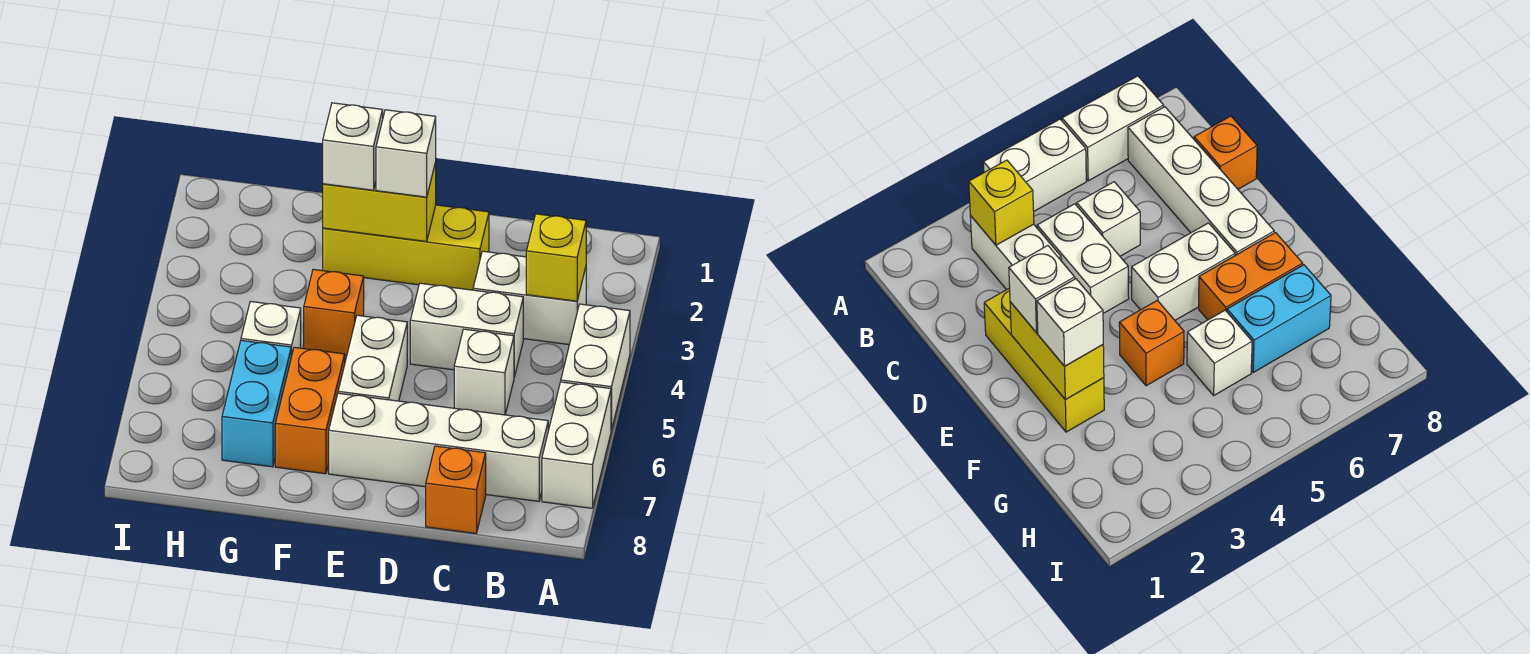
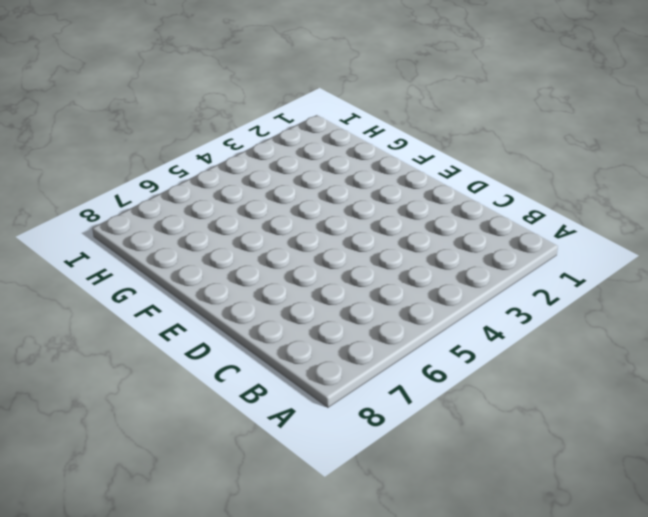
none -> white 1x2 brick [561,304,630,430]
none -> white 1x2 brick [542,382,611,508]
none -> white 1x2 brick [473,251,586,345]

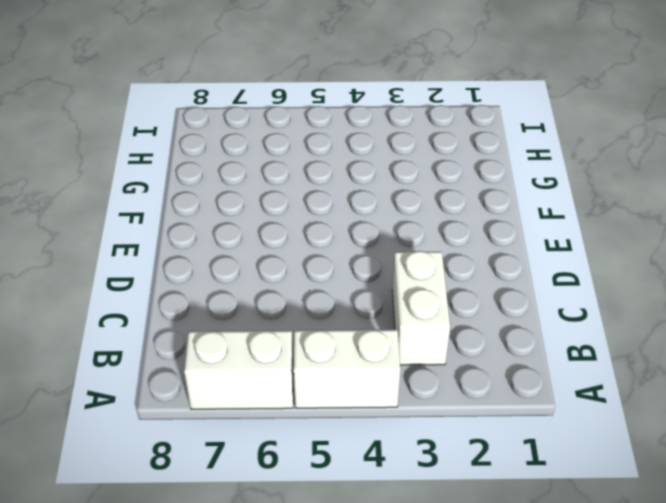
none -> white 1x4 brick [329,393,548,501]
none -> white 1x2 brick [410,283,523,377]
none -> white 1x1 brick [454,329,514,415]

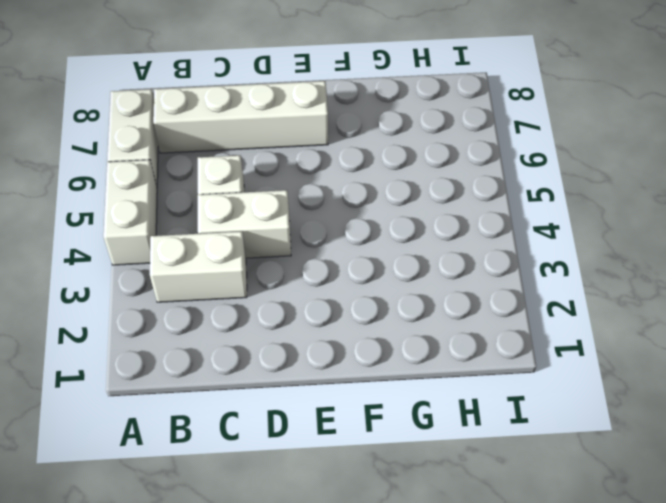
none -> orange 1x1 brick [426,446,486,533]
none -> yellow 1x3 brick [323,205,489,290]
none -> white 1x2 brick [338,315,407,401]

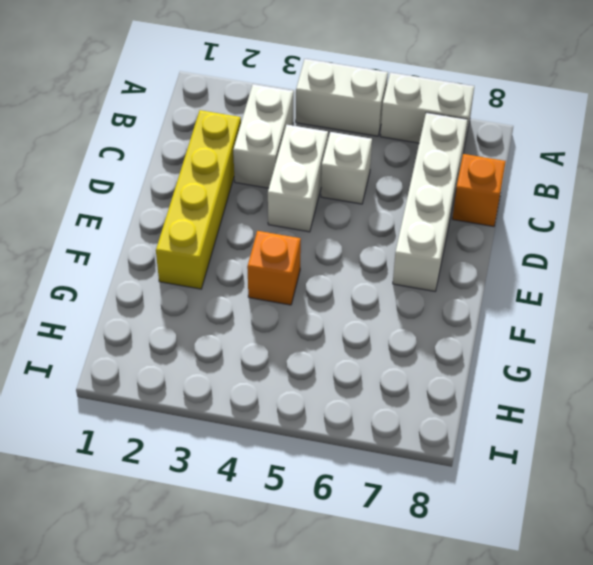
yellow 1x4 brick [156,110,241,289] -> yellow 1x3 brick [323,205,489,290]
none -> white 1x2 brick [338,315,407,401]
none -> orange 1x2 brick [275,347,345,474]
none -> white 1x1 brick [241,301,301,357]

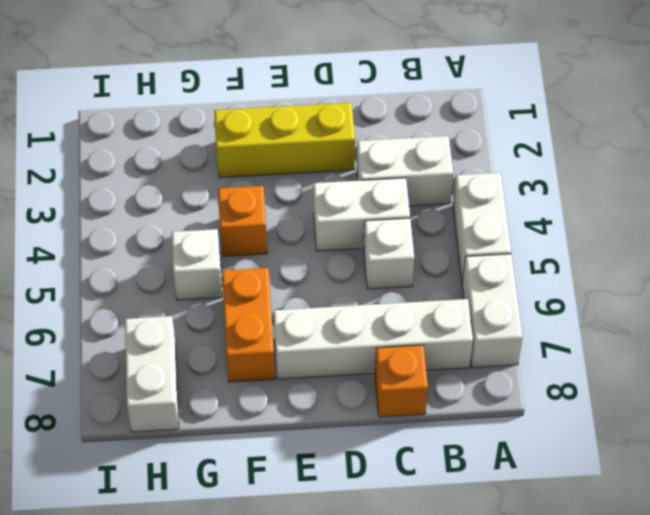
white 1x2 brick [125,316,179,432] -> white 1x2 brick moved to [338,315,407,401]
none -> cyan 1x2 brick [222,340,291,467]
none -> yellow 1x1 brick [526,214,586,301]
none -> yellow 1x2 brick [323,162,436,242]

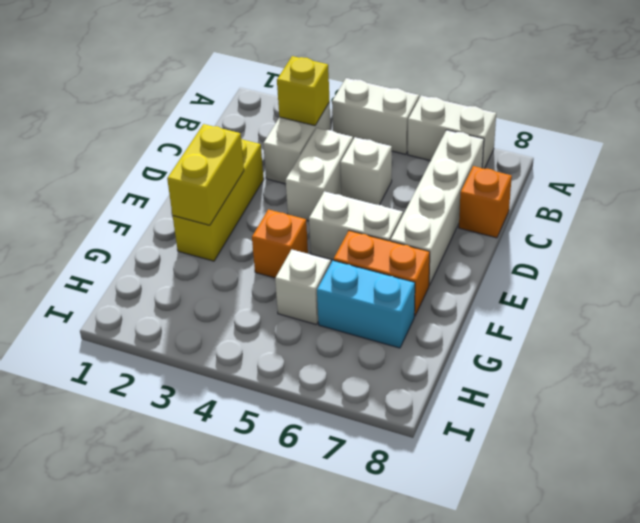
none -> white 1x1 brick [376,110,436,197]
none -> white 1x1 brick [323,103,383,190]

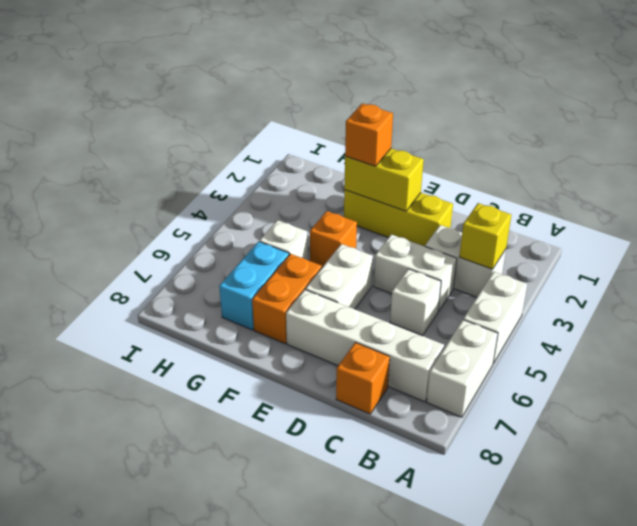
orange 1x1 brick [345,103,393,166] -> white 1x1 brick [323,103,383,190]
none -> white 1x1 brick [376,110,436,197]

